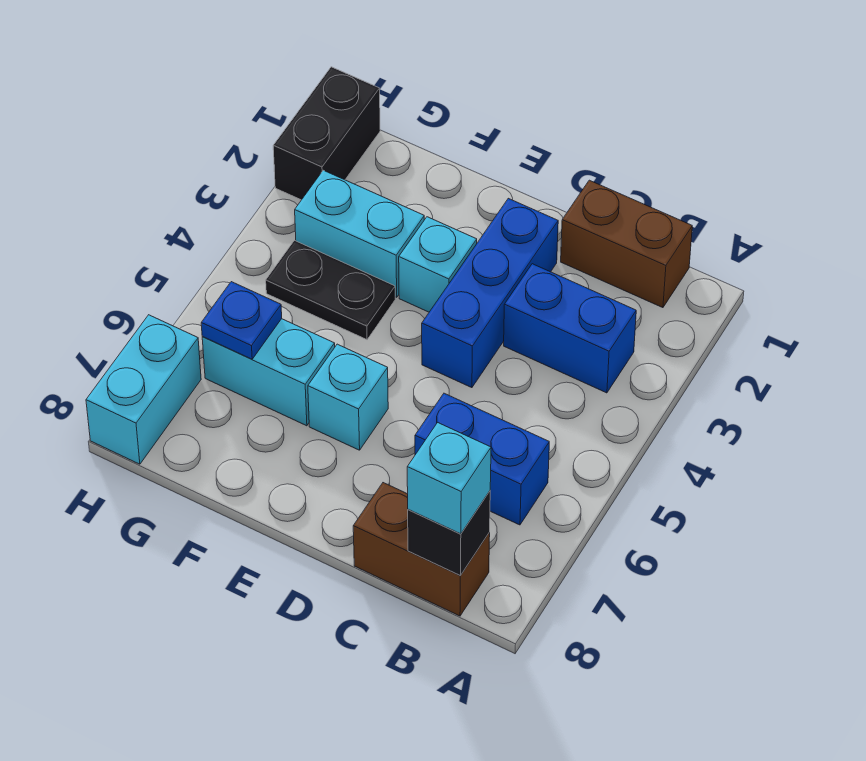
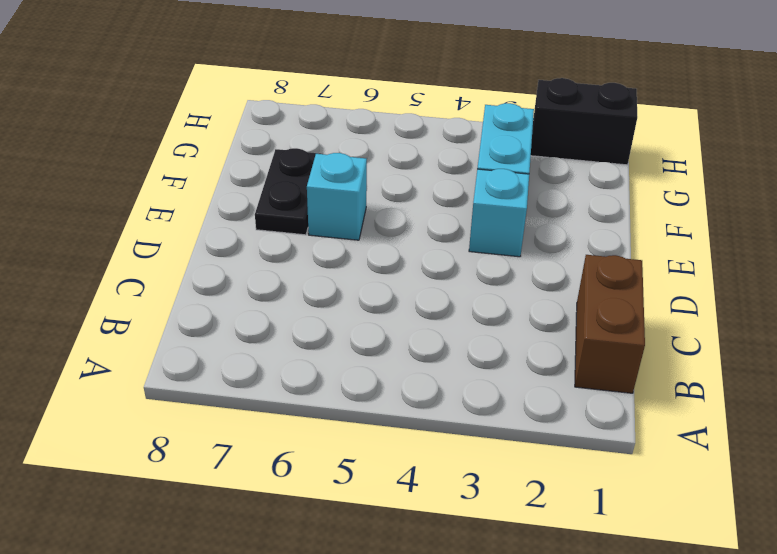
black 1x2 plate [255,148,321,235] -> black 1x2 plate moved to [266,241,395,340]
none -> blue 1x2 brick [504,264,636,393]
none -> blue 1x2 brick [415,393,549,525]
none -> brown 1x2 brick [353,483,490,616]

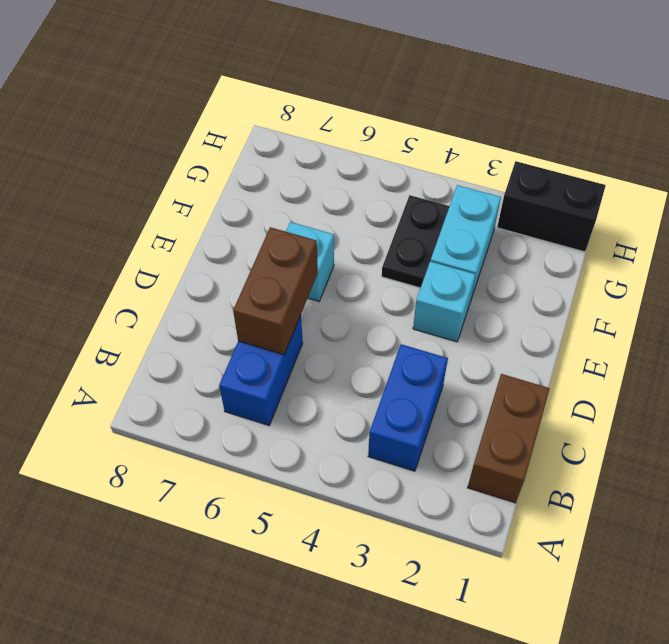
brown 1x2 brick [233,227,318,355] -> brown 1x2 brick moved to [353,483,490,616]
none -> blue 1x3 brick [422,198,558,388]
none -> cyan 1x2 brick [202,319,335,426]
none -> cyan 1x2 brick [86,315,201,464]

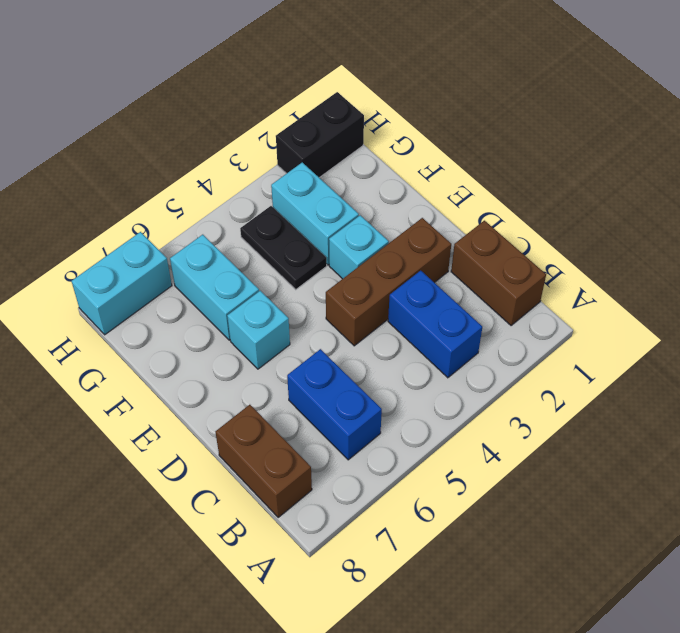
brown 1x3 brick [326,218,451,346] -> blue 1x3 brick [422,198,558,388]
none -> black 1x1 brick [408,491,490,576]
none -> blue 1x1 plate [201,282,282,359]
none -> cyan 1x1 brick [407,422,491,534]

